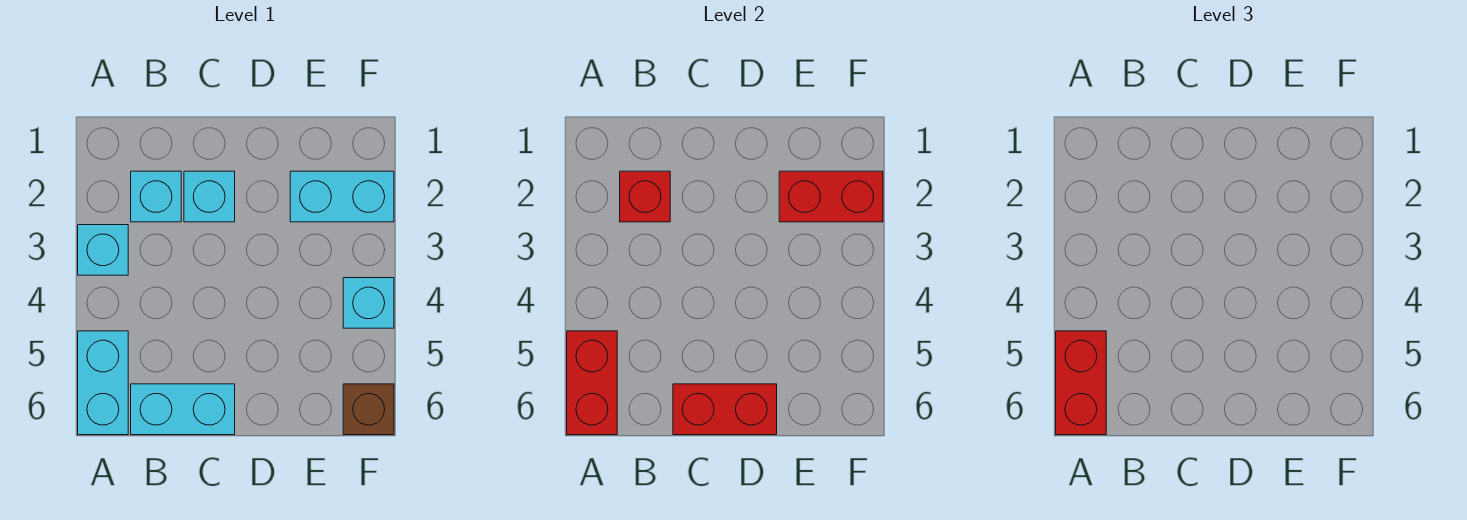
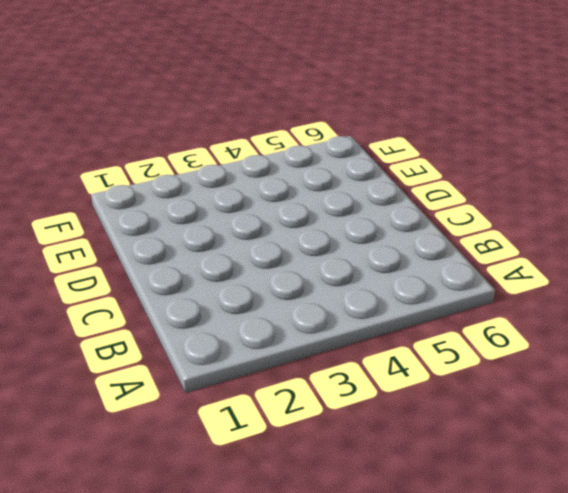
none -> cyan 1x1 brick [78,225,128,275]
none -> cyan 1x2 brick [78,331,128,435]
none -> cyan 1x1 brick [131,171,181,222]

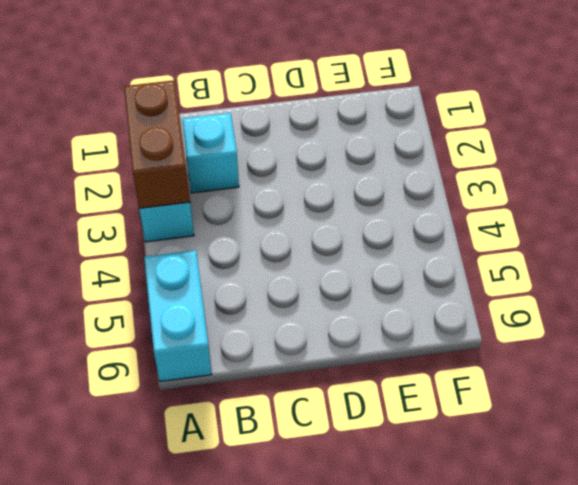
brown 1x2 brick [124,80,190,209] -> none
none -> cyan 1x2 brick [131,384,235,435]
none -> cyan 1x1 brick [184,171,235,222]
none -> cyan 1x2 brick [290,171,394,222]

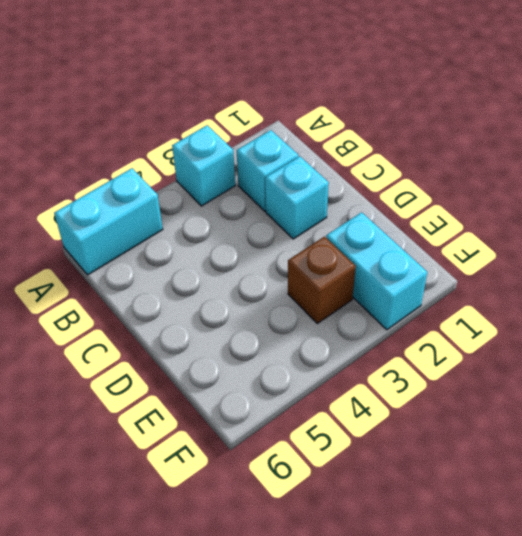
brown 1x1 brick [288,237,356,323] -> brown 1x1 brick moved to [343,384,394,435]
none -> cyan 1x2 brick [131,384,235,435]
none -> cyan 1x1 brick [343,278,394,328]
none -> red 1x2 brick [567,331,617,435]

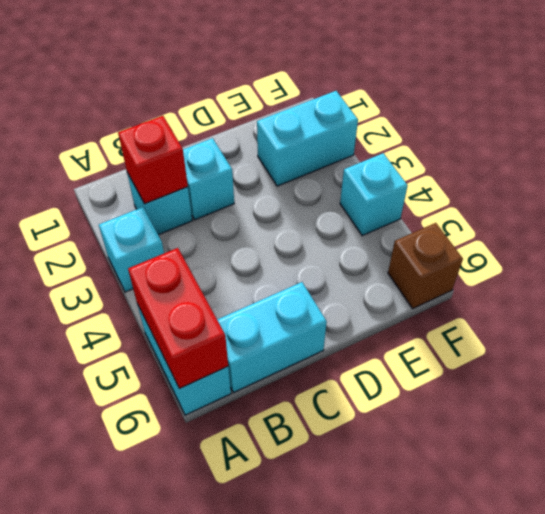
none -> red 1x2 brick [673,384,777,435]
none -> red 1x2 brick [779,171,883,222]
none -> red 1x2 brick [1056,331,1106,435]

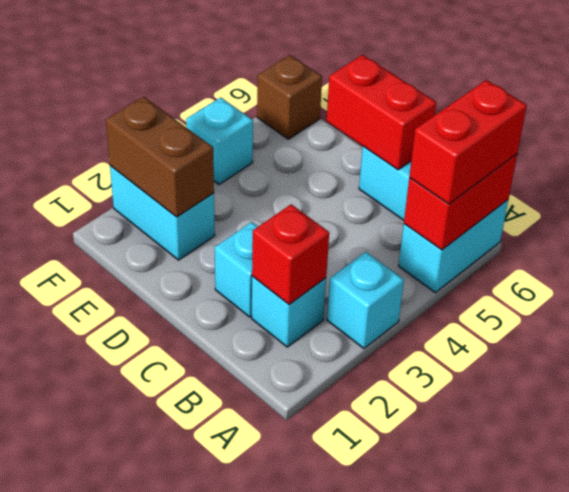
brown 1x2 brick [106,97,214,217] -> red 1x2 brick [779,171,883,222]

